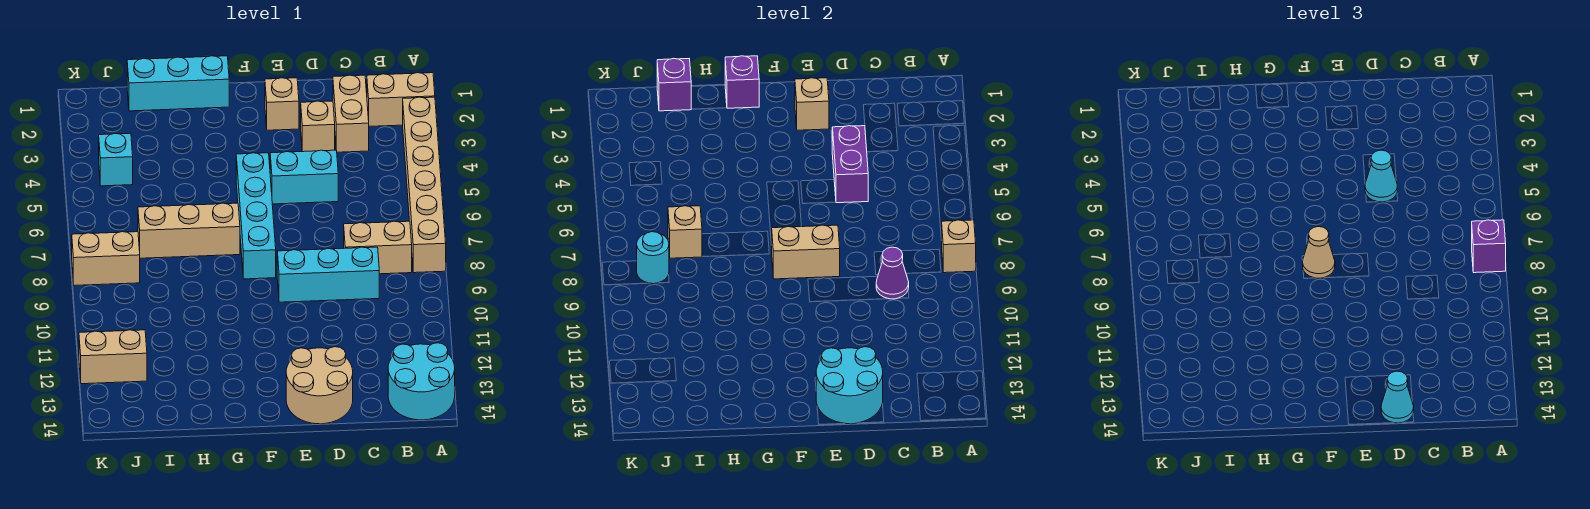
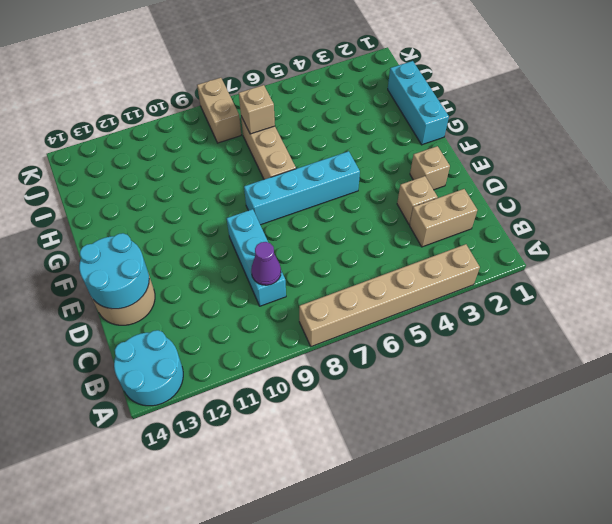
none -> tan 1x2 brick [367,73,435,126]
none -> tan 1x2 brick [344,221,412,274]
none -> cyan 1x2 brick [270,150,338,204]
none -> cyan 1x1 brick [99,133,133,186]

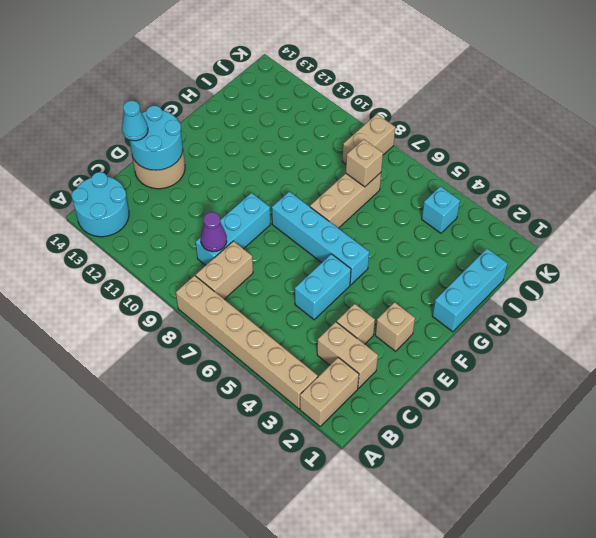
none -> tan 1x2 brick [79,330,147,384]
none -> tan 1x1 brick [942,220,976,273]
none -> purple 1x2 brick [832,126,868,203]
none -> tan 1x1 brick [795,78,829,130]

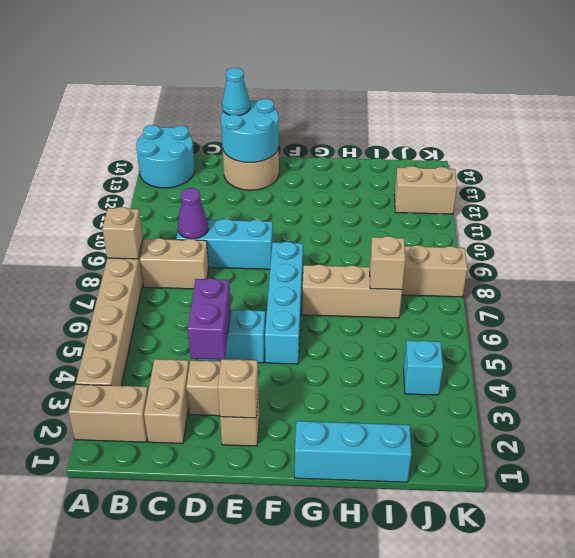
none -> tan 1x2 brick [772,225,840,279]
none -> purple 1x1 brick [725,56,759,108]
none -> purple 1x1 brick [657,58,691,111]
none -> cyan 1x1 round brick [637,232,669,284]

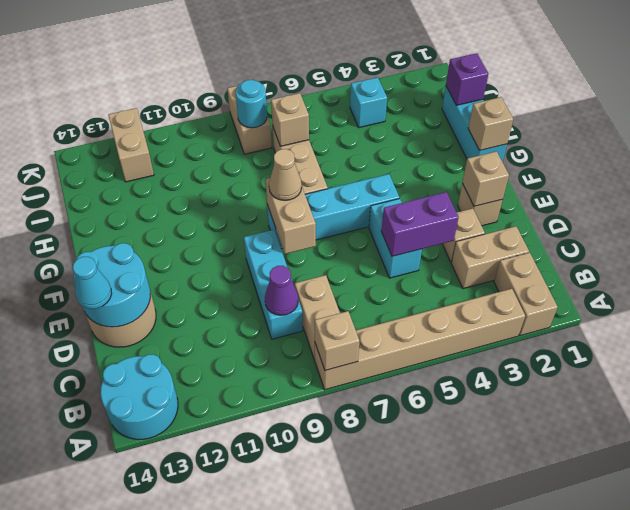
tan 1x1 brick [468,97,513,151] -> purple 1x1 brick [725,56,759,108]
none -> purple 1x1 brick [1472,220,1506,273]
none -> cyan 1x1 cone [1365,150,1397,202]

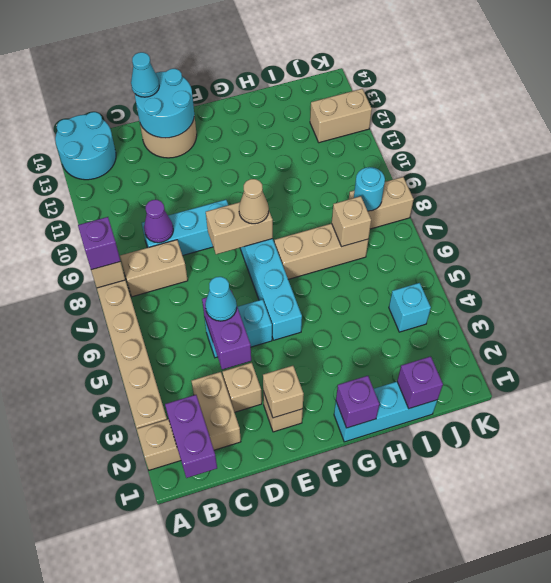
purple 1x2 brick [165,395,217,478] -> none

